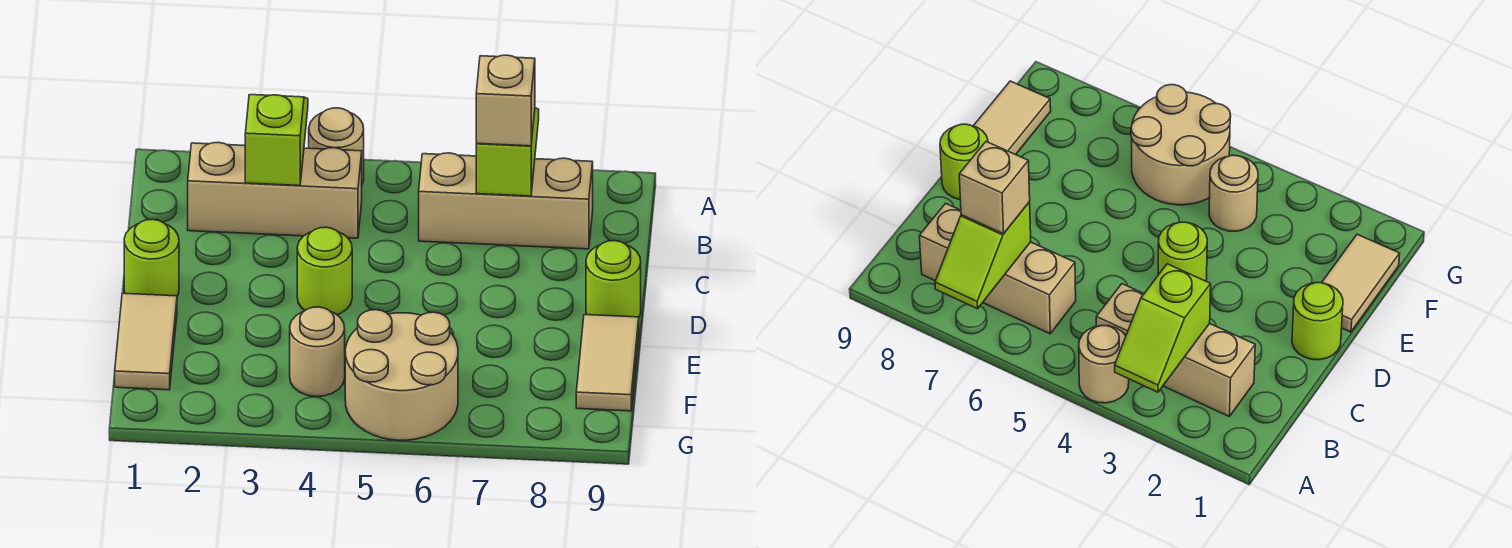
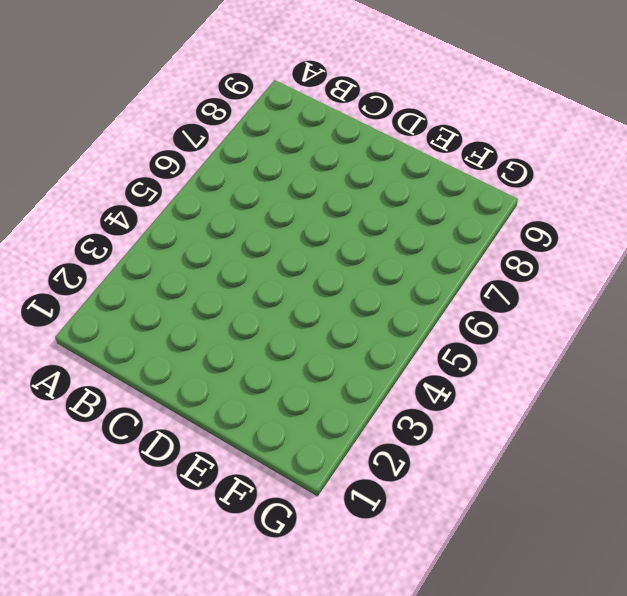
none -> tan 1x1 round brick [309,108,364,183]
none -> tan 1x3 brick [188,142,362,238]
none -> tan 1x3 brick [419,153,593,249]

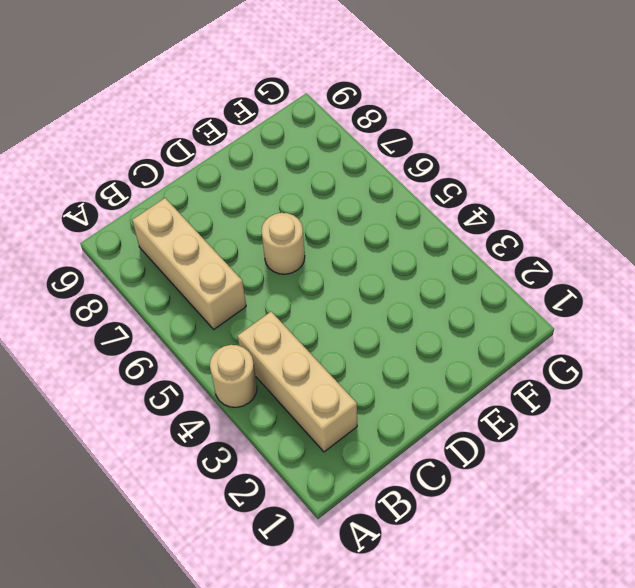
tan 1x1 round brick [261,213,305,274] -> tan 1x1 round brick moved to [290,307,345,397]
none -> lime 1x1 round brick [124,219,179,296]
none -> lime 1x1 round brick [297,227,352,315]
none -> lime 1x1 round brick [586,241,641,317]

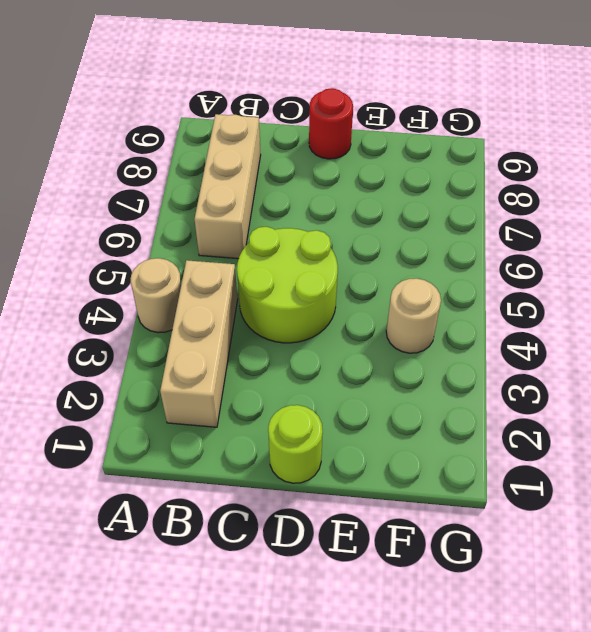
lime 2x2 round brick [237,227,338,343] -> lime 1x1 round brick [297,227,352,315]
red 1x1 round brick [309,88,353,159] -> lime 1x1 round brick [586,241,641,317]
none -> tan 1x2 tile [115,293,177,390]
none -> tan 1x2 tile [576,315,639,411]
none -> tan 2x2 round brick [345,310,458,440]

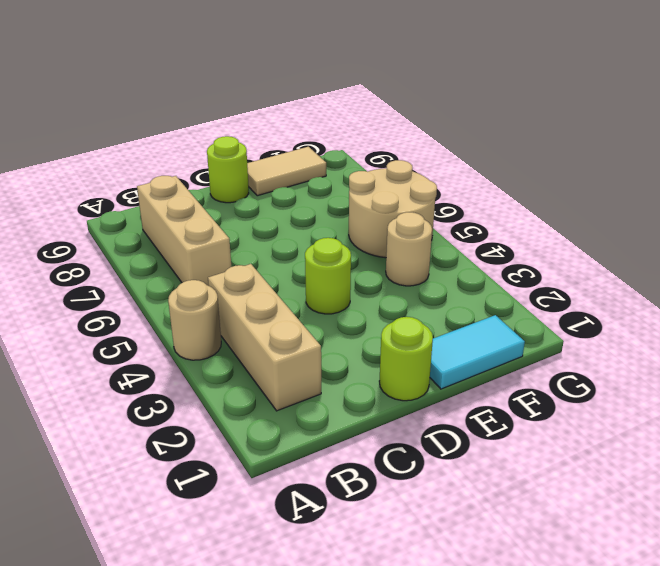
cyan 1x2 tile [430,315,525,389] -> tan 1x2 tile [115,293,177,390]
none -> lime 1x2 slope [245,95,308,186]
none -> lime 1x2 slope [476,108,539,196]
none -> tan 1x1 brick [476,55,535,146]

